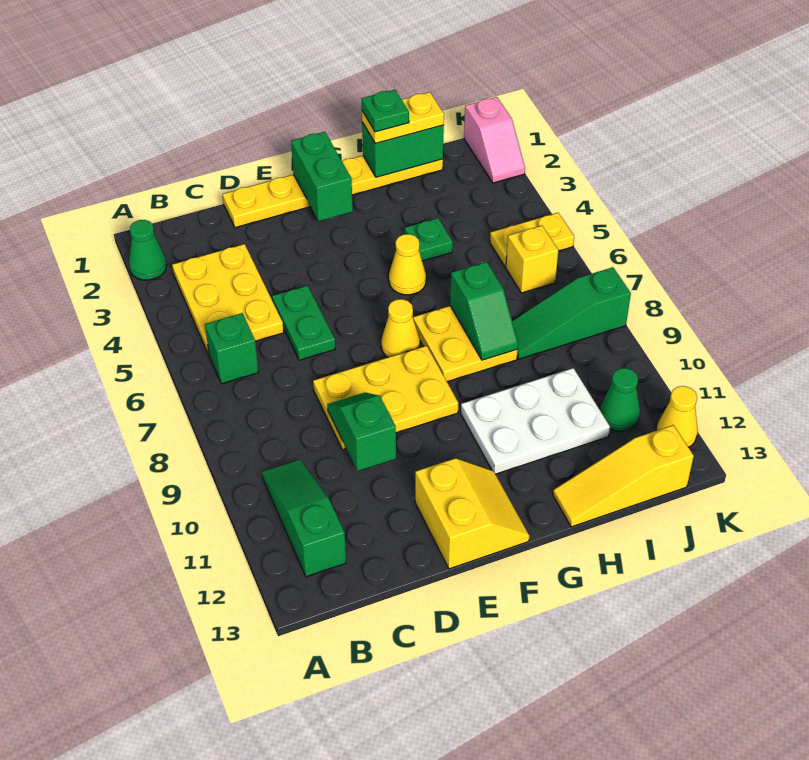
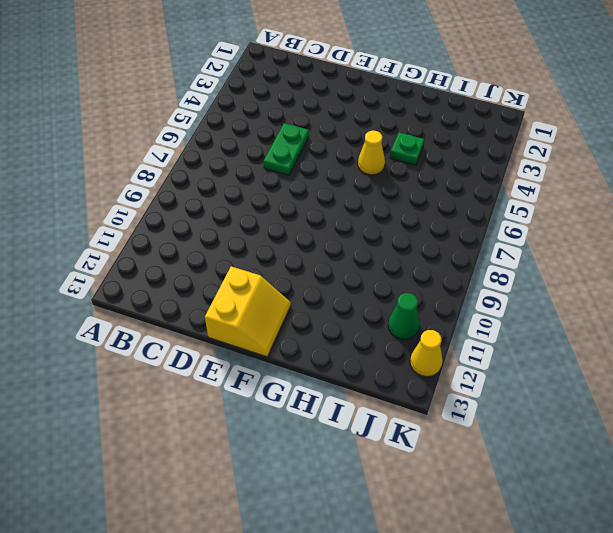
none -> green 1x1 cone [129,220,167,280]
none -> yellow 2x3 plate [172,244,284,354]
none -> green 1x1 brick [205,313,258,384]

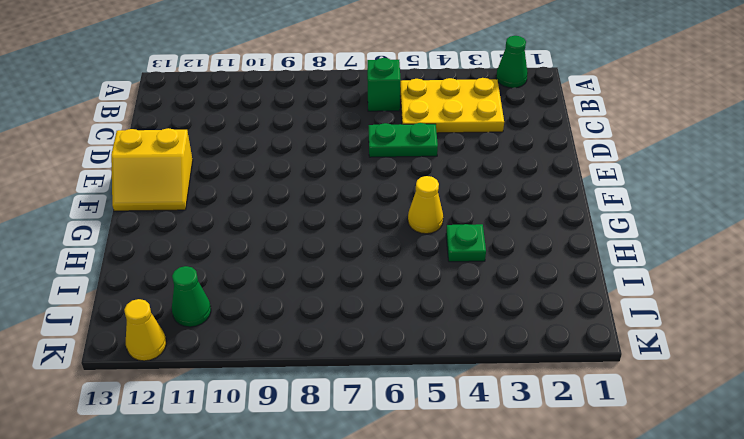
none -> green 1x3 slope [262,459,346,577]
none -> yellow 1x6 plate [223,156,443,228]
none -> yellow 2x3 plate [313,346,458,450]

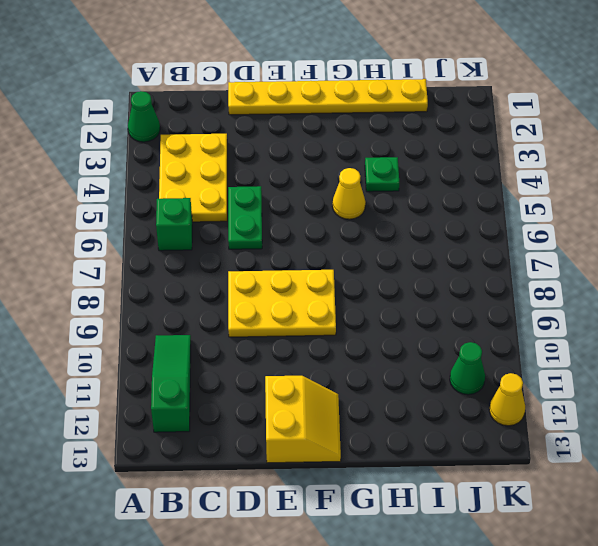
none -> yellow 1x1 cone [381,299,420,357]
none -> yellow 2x2 plate [413,306,518,382]
none -> white 2x3 plate [461,368,610,474]

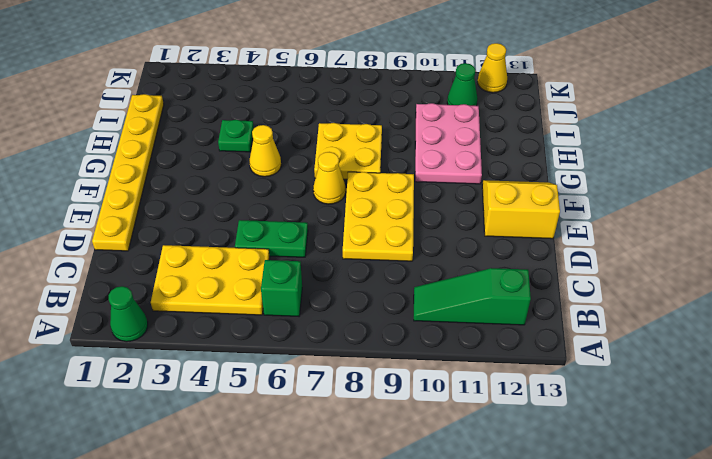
pink 2x3 plate [415,103,482,184] -> white 2x3 plate [461,368,610,474]
none -> yellow 1x3 slope [553,425,694,527]
none -> green 1x3 slope [512,267,631,359]
none -> yellow 1x2 plate [490,213,574,267]

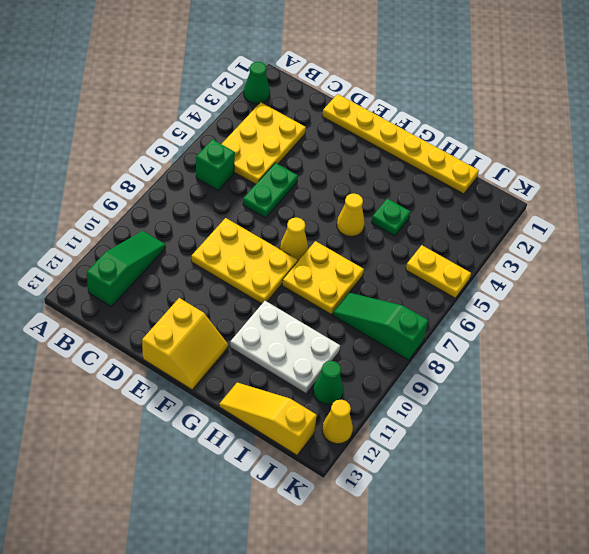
none -> yellow 1x1 brick [506,226,558,293]
none -> pink 1x2 slope [464,97,525,183]
none -> green 1x2 slope [327,392,396,471]

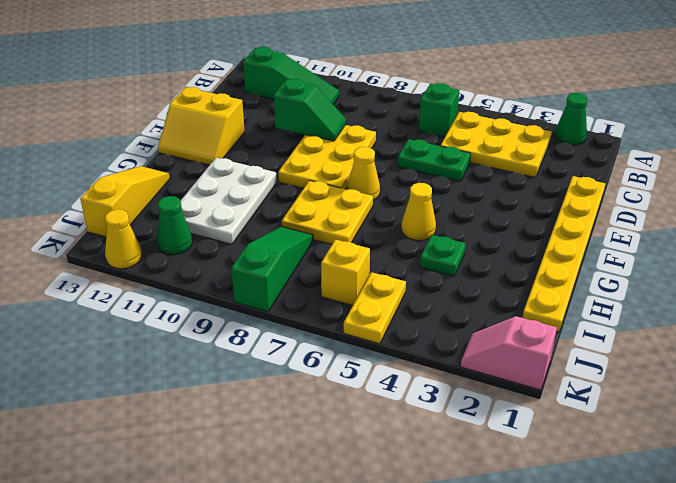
none -> green 1x2 brick [291,132,353,221]
none -> green 1x2 brick [362,122,444,177]
none -> green 1x2 slope [450,262,518,360]

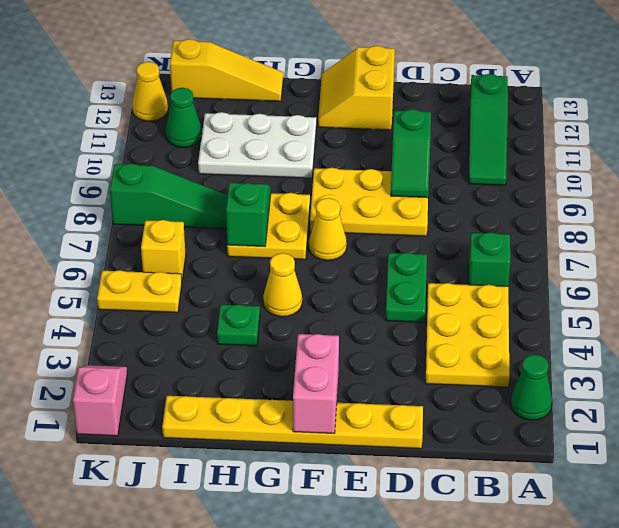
pink 1x2 brick [293,334,339,433] -> green 1x2 brick [291,132,353,221]
none -> green 1x2 brick [362,122,444,177]
none -> yellow 1x2 plate [362,92,444,143]
none -> green 1x1 plate [362,90,409,132]

